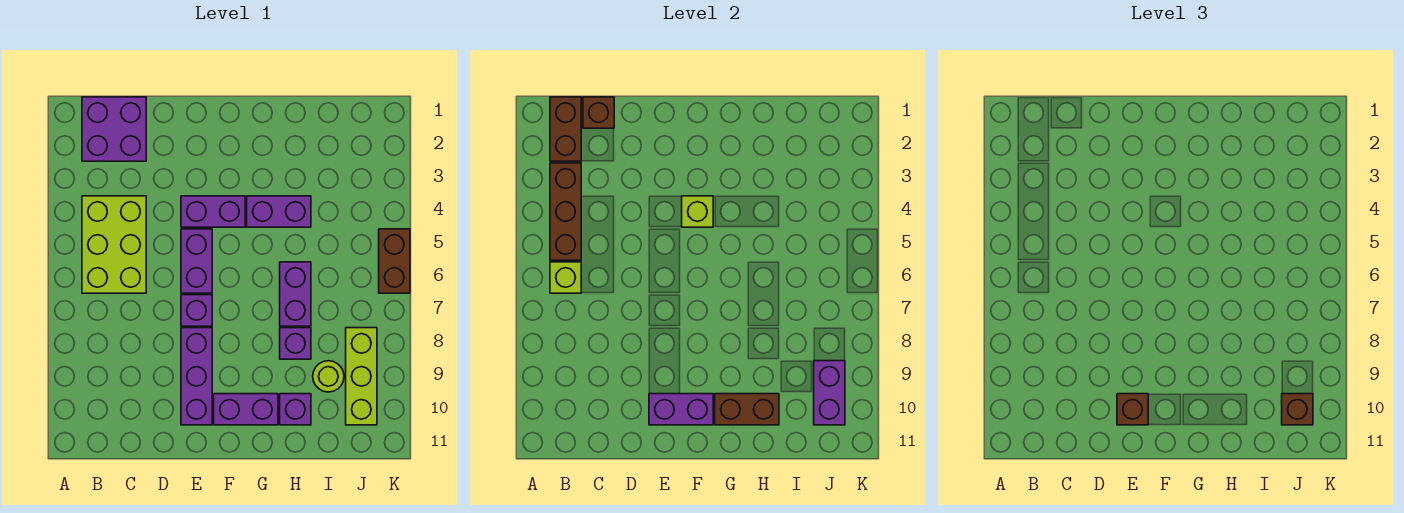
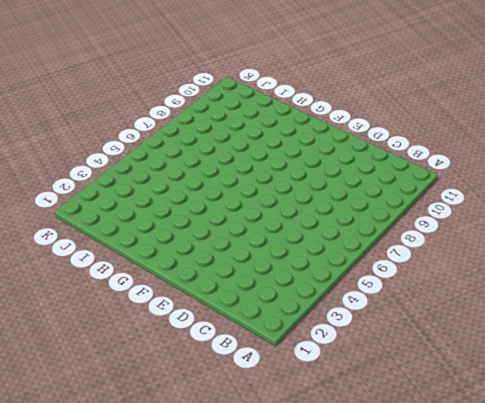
none -> purple 2x2 brick [82,97,146,161]
none -> lime 2x3 brick [82,196,146,293]
none -> purple 1x2 brick [181,196,245,227]

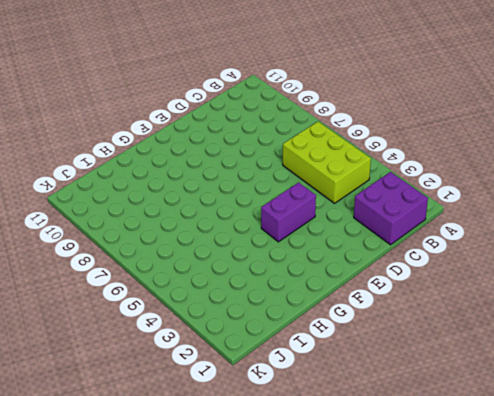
none -> purple 1x2 brick [181,229,212,293]
none -> purple 1x1 brick [181,295,212,326]
none -> purple 1x3 brick [181,328,212,425]

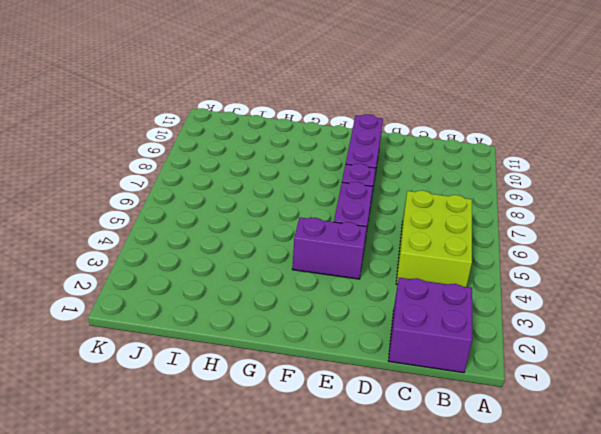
none -> purple 1x2 brick [214,394,278,425]
none -> purple 1x2 brick [247,196,311,227]
none -> purple 1x2 brick [280,262,311,326]

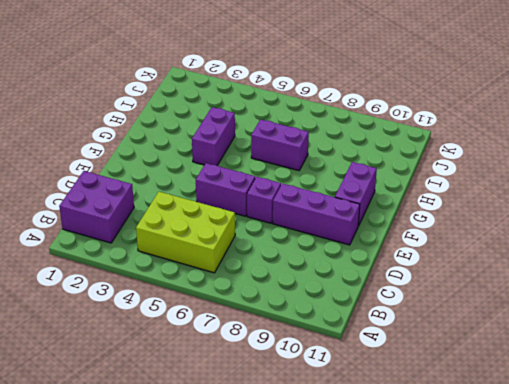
none -> purple 1x2 brick [181,196,245,227]
none -> purple 1x1 brick [280,328,311,359]
none -> purple 1x1 brick [280,394,311,425]

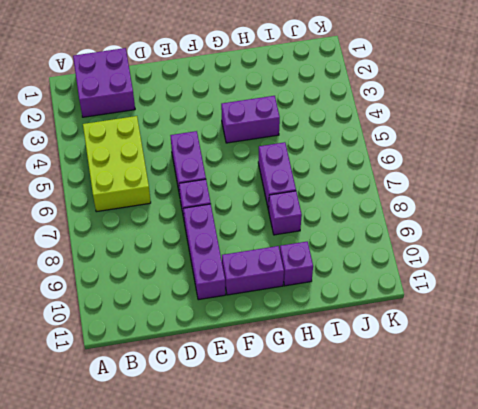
none -> purple 1x2 brick [181,196,245,227]
none -> lime 1x1 round brick [313,361,344,392]
none -> lime 1x3 brick [346,328,377,425]

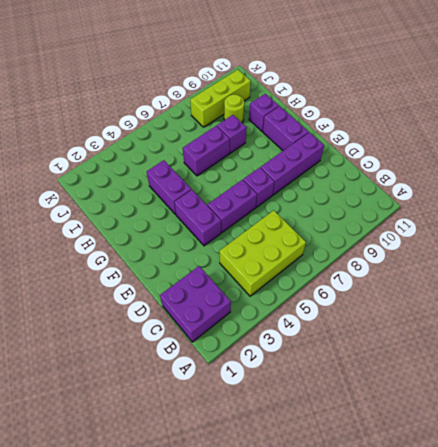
none -> brown 1x2 brick [379,229,410,293]
none -> brown 1x2 brick [550,97,581,161]
none -> brown 1x3 brick [550,163,581,260]

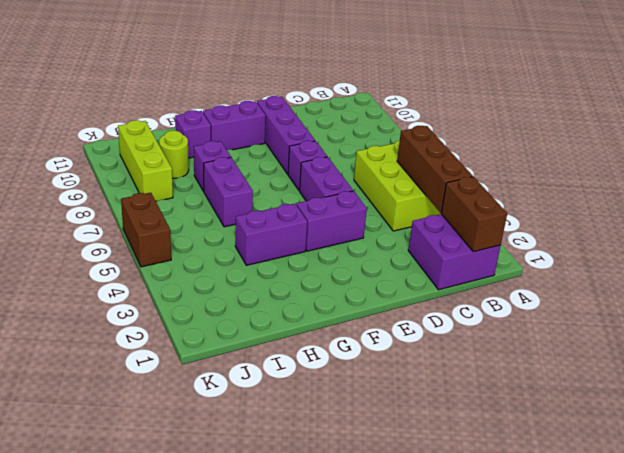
none -> lime 1x1 brick [550,262,581,293]
none -> brown 1x1 brick [583,97,614,128]
none -> purple 1x2 brick [649,394,713,425]

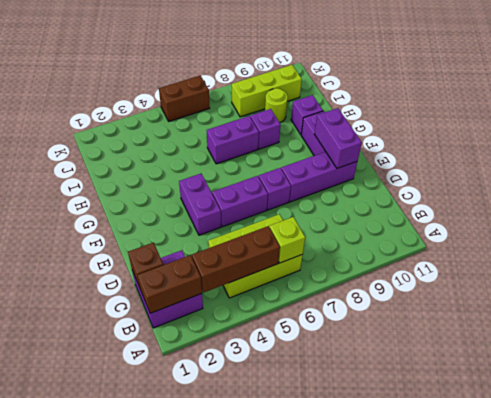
none -> purple 1x2 brick [247,196,311,227]
none -> lime 1x1 brick [682,196,713,227]
none -> brown 1x2 brick [715,394,779,425]

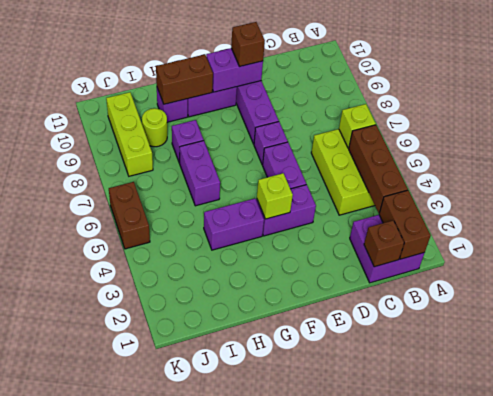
none -> purple 1x2 brick [814,361,845,425]
none -> brown 1x1 brick [1282,394,1313,425]

